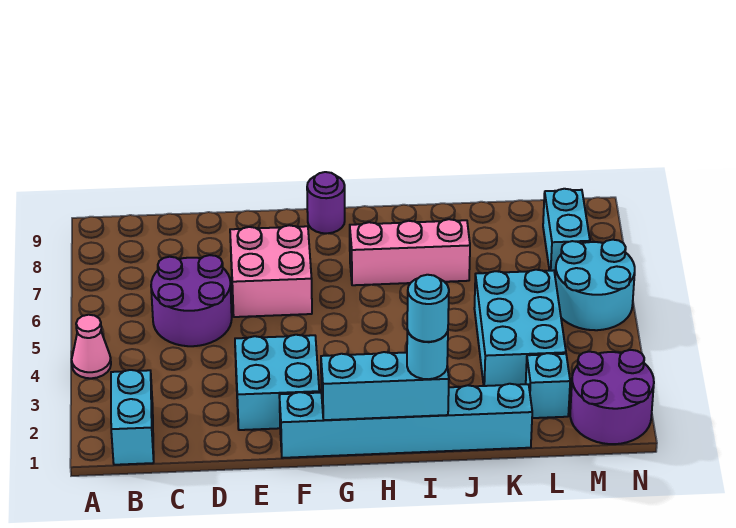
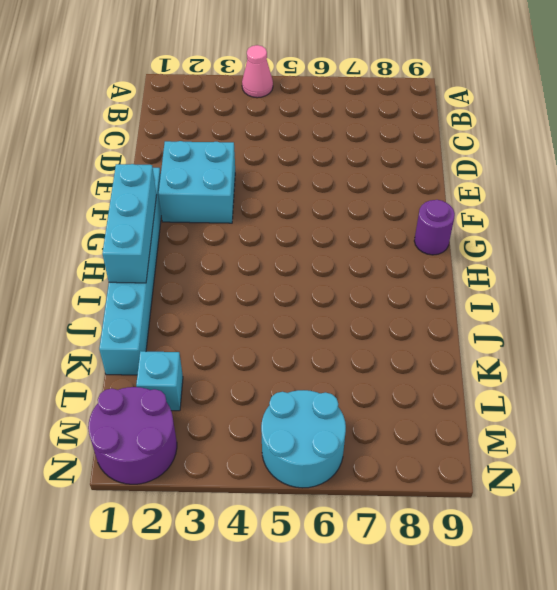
none -> cyan 1x2 brick [111,370,154,465]
none -> purple 2x2 round brick [151,255,232,346]
none -> pink 2x2 brick [230,225,312,317]

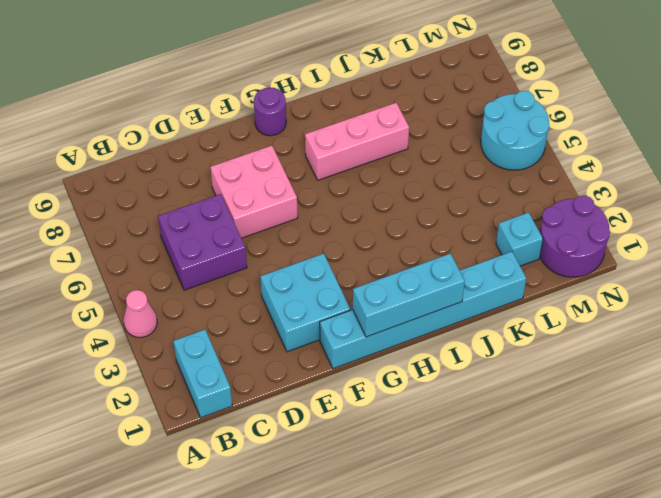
purple 2x2 brick [158,194,247,290] -> purple 2x2 round brick [151,255,232,346]
none -> cyan 2x3 brick [474,270,566,386]
none -> cyan 1x2 brick [543,189,590,274]
none -> cyan 1x1 round brick [407,330,448,379]

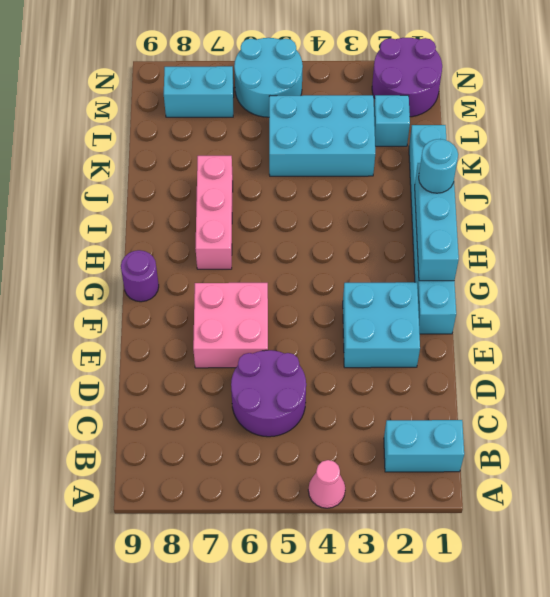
none -> cyan 1x1 round brick [407,275,449,342]

